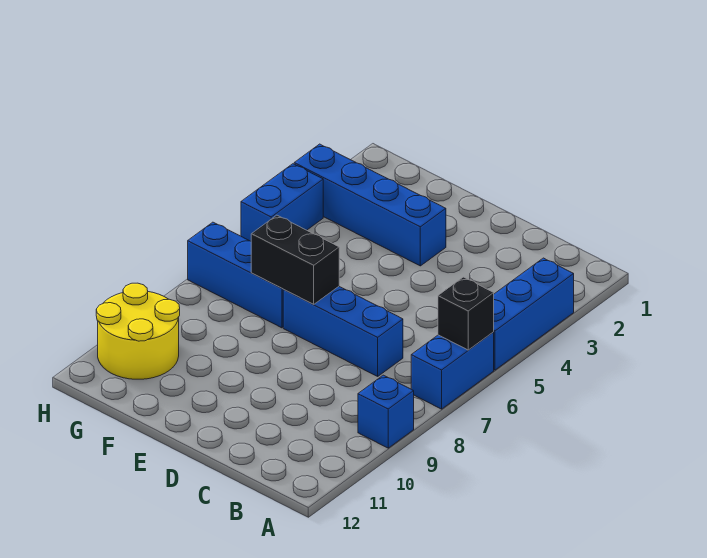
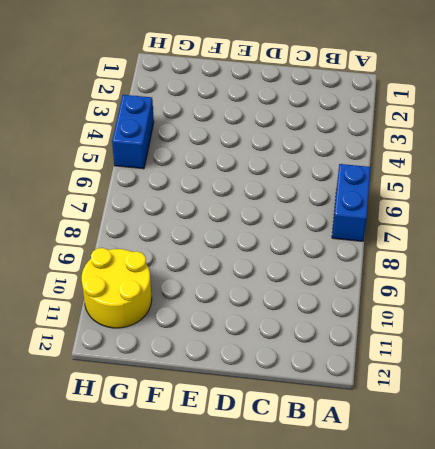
none -> blue 1x3 brick [494,258,574,370]
none -> blue 1x1 brick [358,375,414,448]

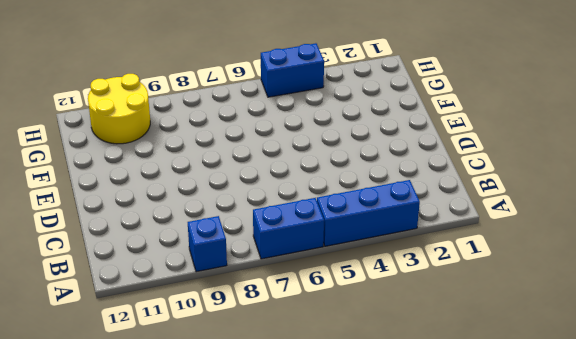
none -> blue 1x3 brick [283,287,403,376]
none -> blue 1x4 brick [294,144,446,266]

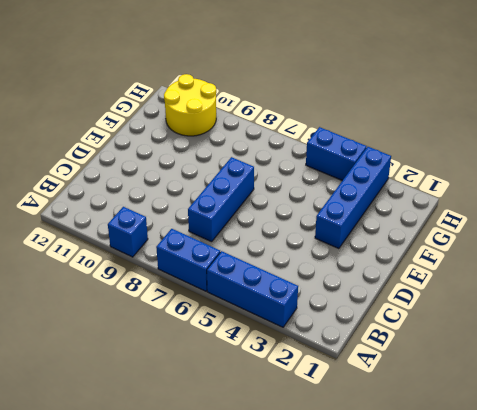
none -> blue 1x3 brick [188,222,284,328]
none -> black 1x1 brick [438,277,494,350]

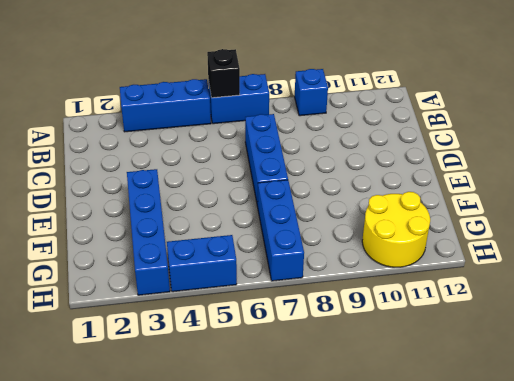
none -> black 1x2 brick [251,215,339,304]

